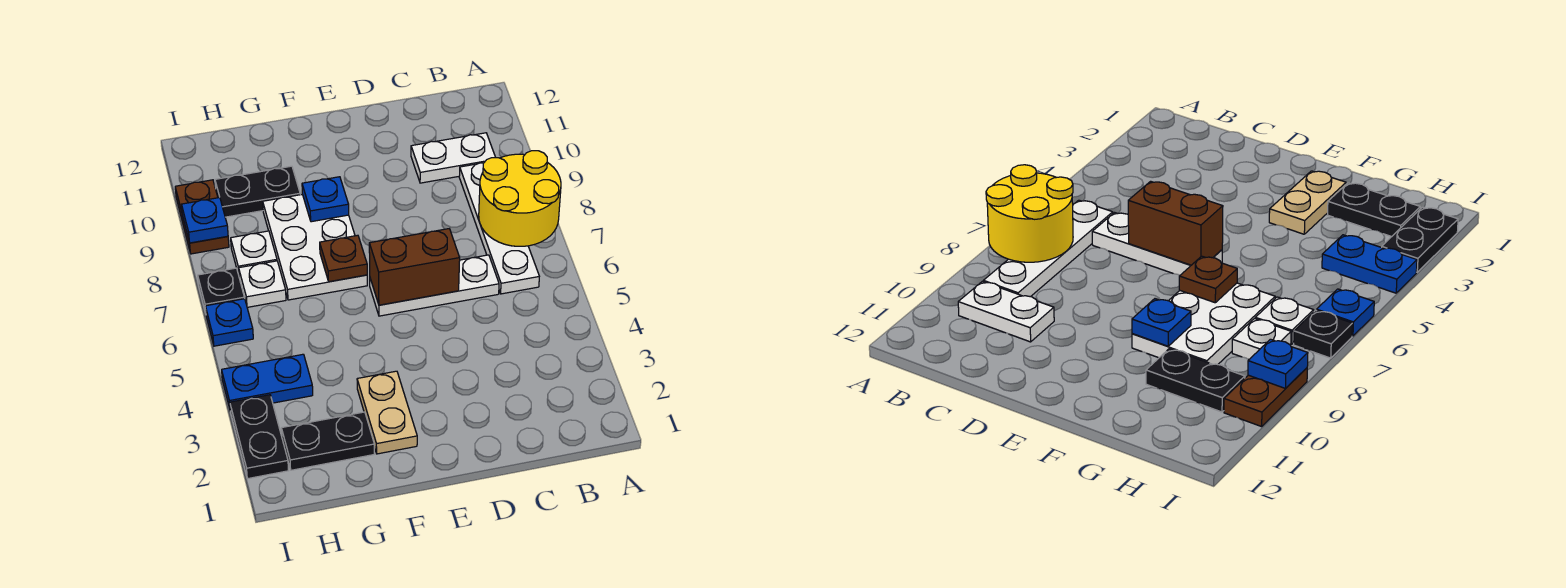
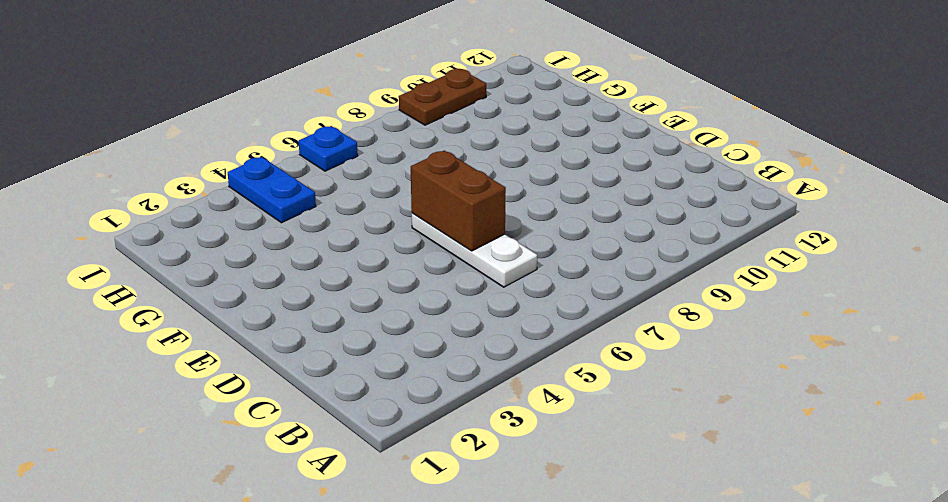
none -> white 1x4 plate [459,163,539,294]
none -> white 1x2 plate [411,133,496,183]
none -> tan 1x2 plate [357,371,417,454]

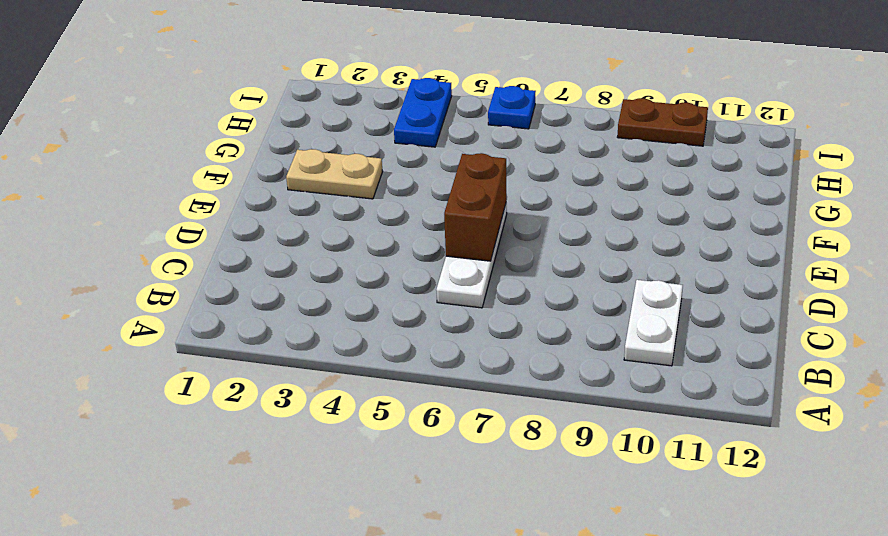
none -> white 1x4 plate [459,163,539,294]
none -> white 2x3 plate [263,194,367,300]
none -> black 1x2 plate [281,412,374,470]

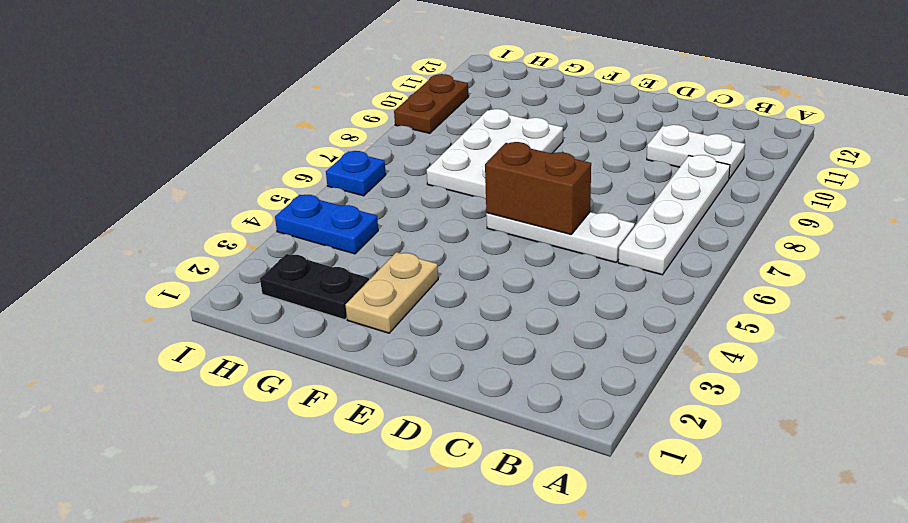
none -> black 1x2 plate [215,166,300,217]
none -> white 1x1 plate [239,261,286,307]
none -> white 1x1 plate [231,231,277,275]

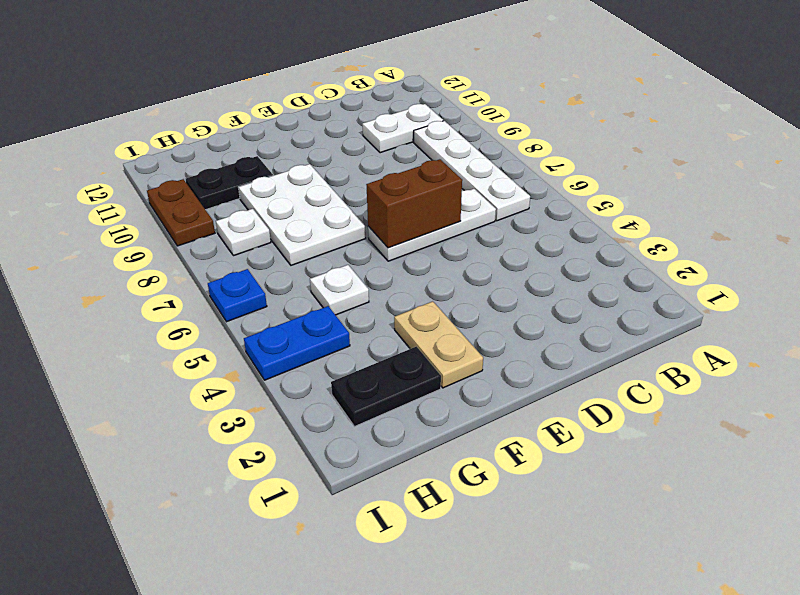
white 1x1 plate [310,265,369,315] -> white 1x1 plate moved to [239,261,286,307]
none -> black 1x2 plate [230,395,289,479]
none -> black 1x1 plate [198,268,245,313]
none -> yellow 2x2 round brick [479,151,561,246]

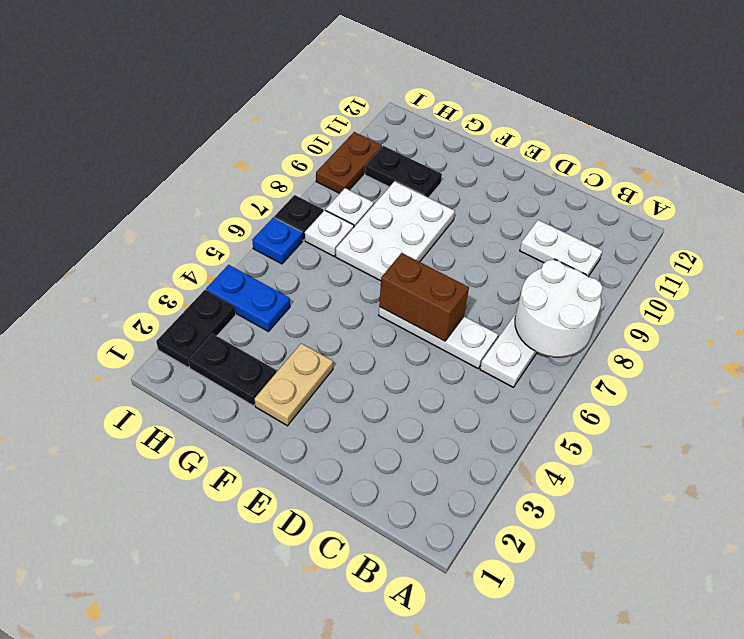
white 2x2 round brick [515,260,603,357] -> yellow 2x2 round brick [479,151,561,246]
none -> brown 1x1 plate [320,235,367,282]
none -> blue 1x1 plate [302,177,349,222]
none -> blue 1x1 plate [182,198,228,243]

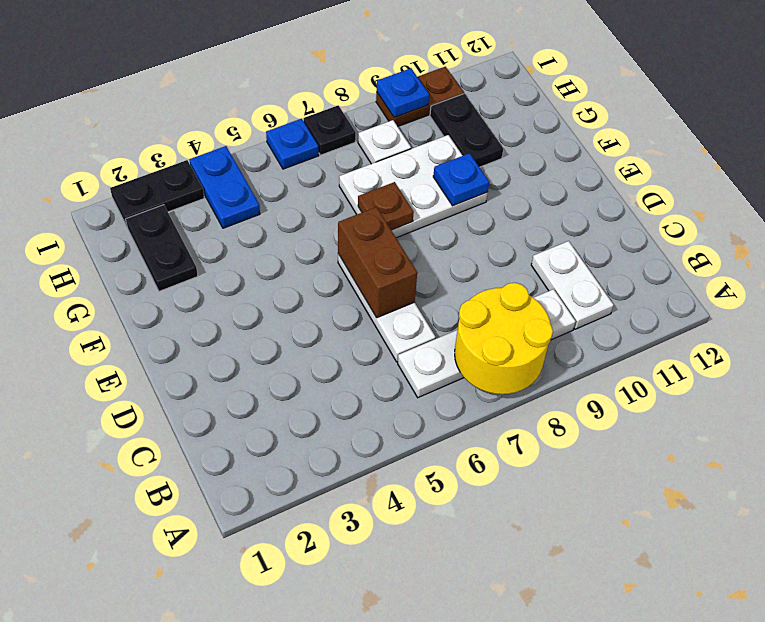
none -> tan 1x2 plate [357,371,417,454]
none -> white 1x1 plate [239,261,286,307]

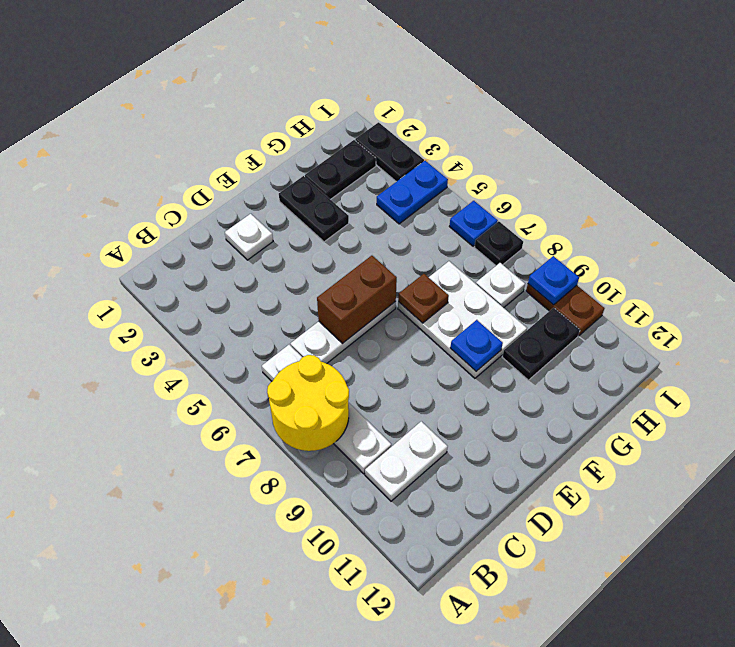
white 1x1 plate [225,214,273,260] -> white 1x1 plate moved to [239,261,286,307]
black 1x2 plate [279,176,349,242] -> tan 1x2 plate [357,371,417,454]

